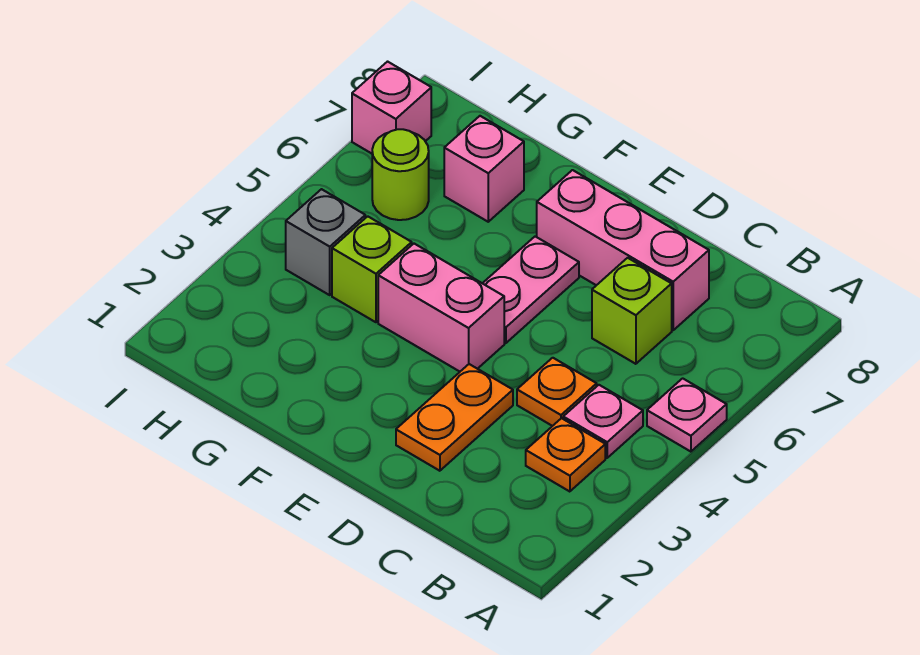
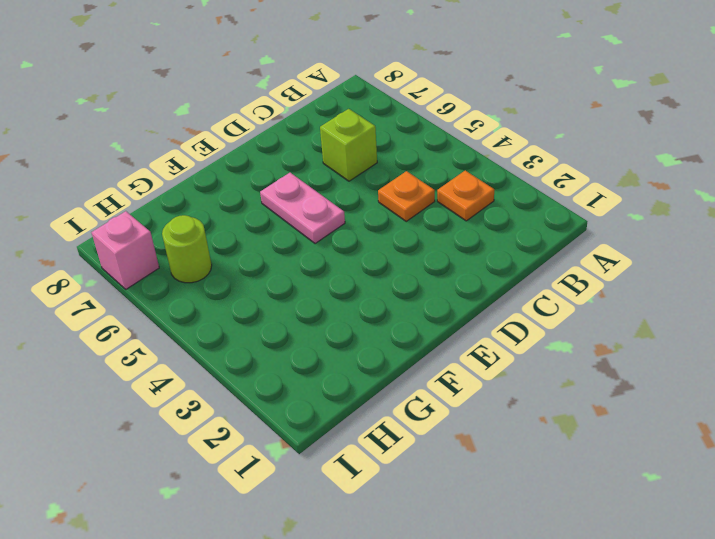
none -> pink 1x1 plate [647,378,727,452]
none -> pink 1x1 plate [563,385,643,458]
none -> pink 1x3 brick [537,170,709,330]

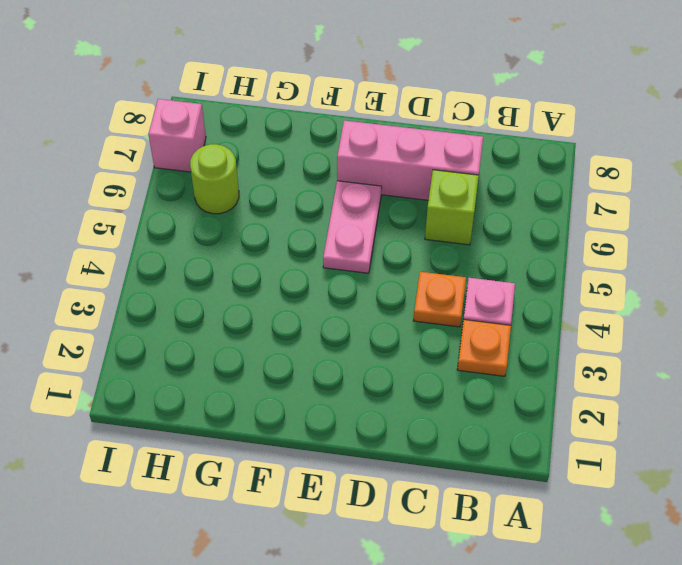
none -> pink 1x1 plate [647,378,727,452]
none -> orange 1x2 plate [396,364,513,471]
none -> pink 1x2 brick [378,244,504,372]

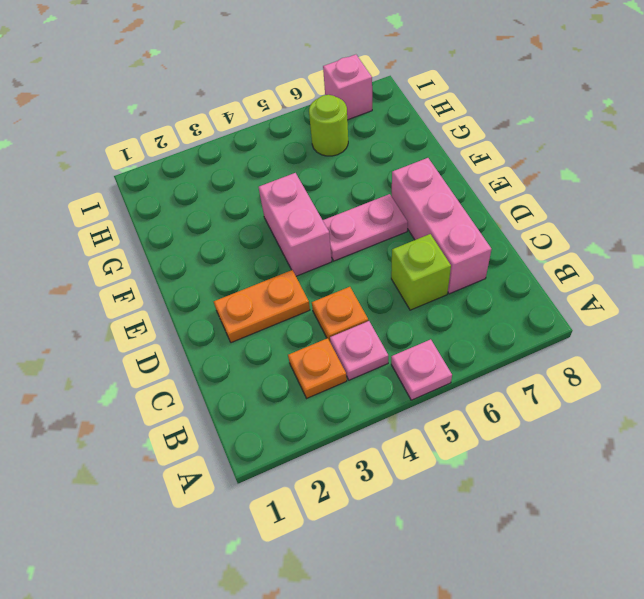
none -> lime 1x1 brick [332,216,412,322]
none -> pink 1x1 brick [444,116,524,222]
none -> grey 1x1 brick [286,189,365,295]

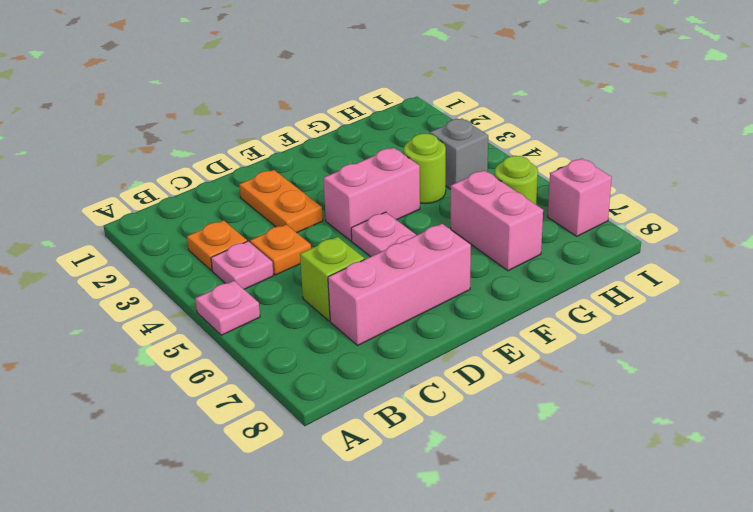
lime 1x1 round brick [404,134,446,204] -> lime 1x1 brick [332,216,412,322]
pink 1x2 brick [451,170,543,271] -> pink 1x1 brick [444,116,524,222]

